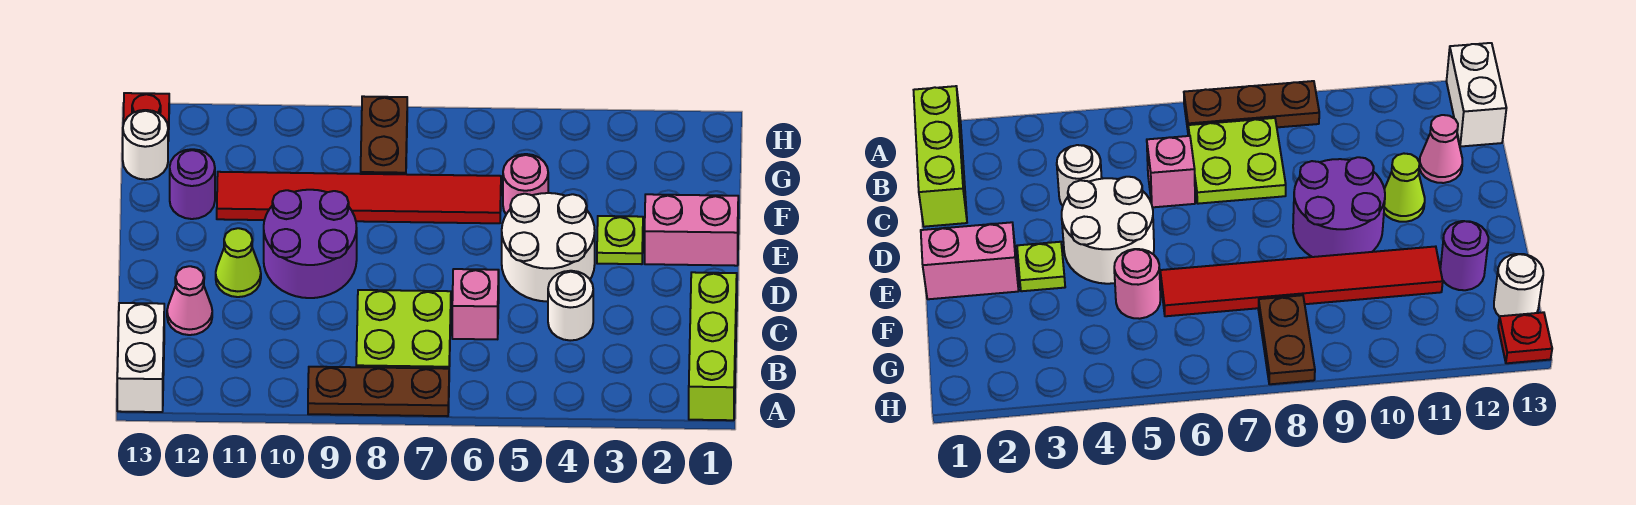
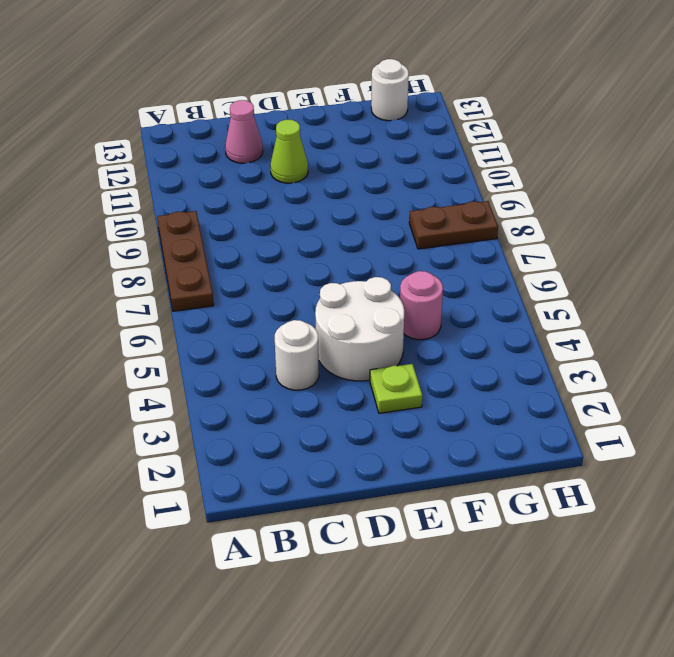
none -> lime 1x3 brick [689,272,737,420]
none -> white 1x2 brick [117,303,164,412]
none -> lime 2x2 plate [356,290,451,369]

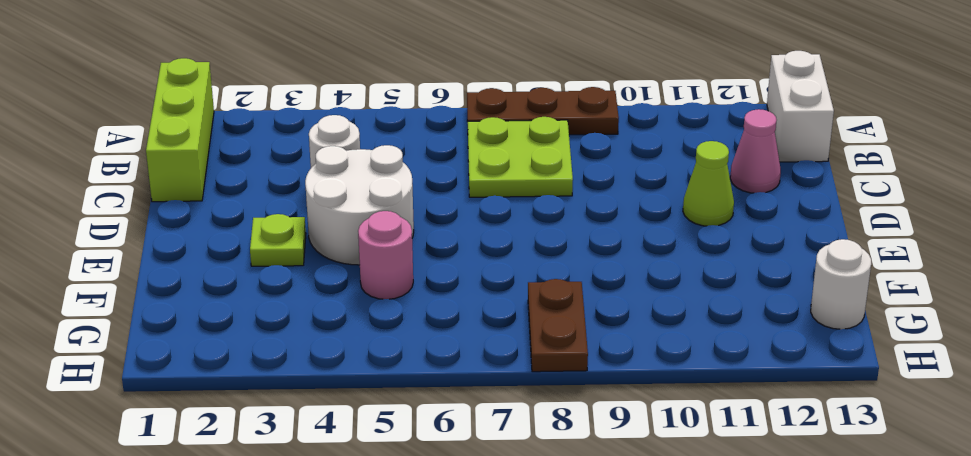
none -> pink 1x1 brick [452,269,499,339]
none -> purple 2x2 round brick [264,190,357,298]
none -> pink 1x2 brick [645,194,738,266]

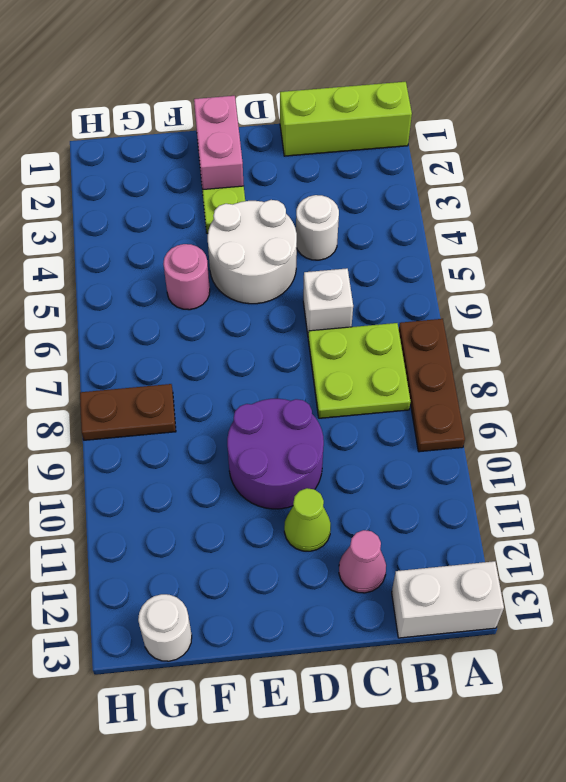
white 1x1 brick [303,268,353,334] -> pink 1x1 brick [452,269,499,339]
none -> red 1x6 tile [217,172,501,223]
none -> purple 1x1 round brick [170,149,215,219]
none -> red 1x1 plate [123,93,169,141]

